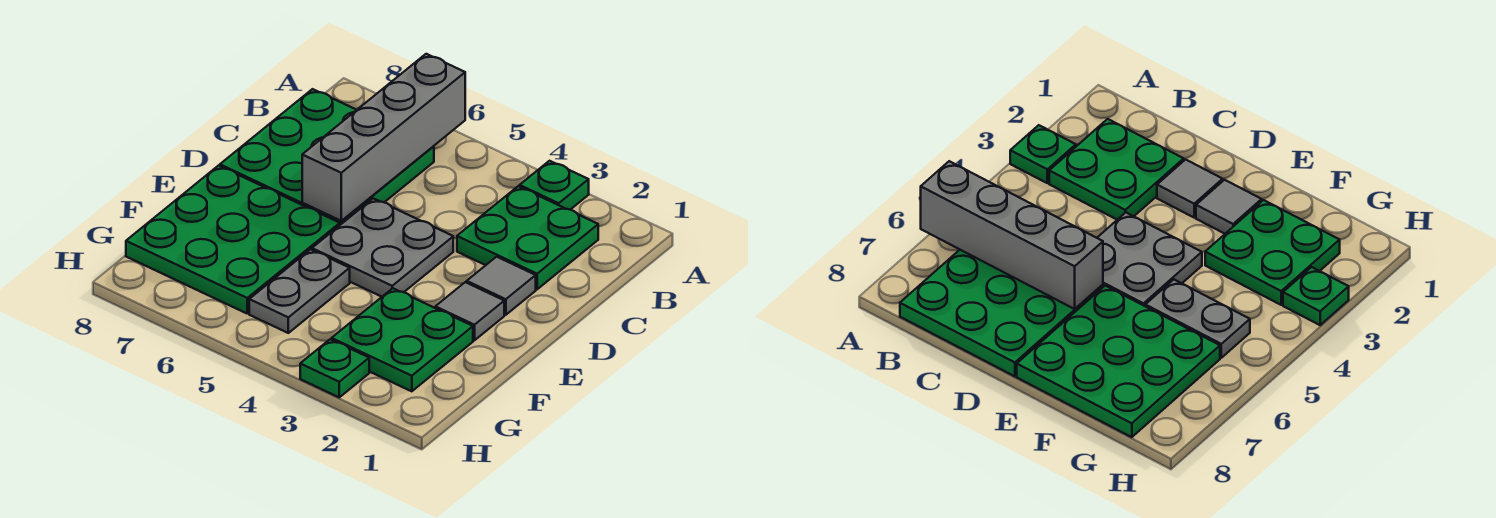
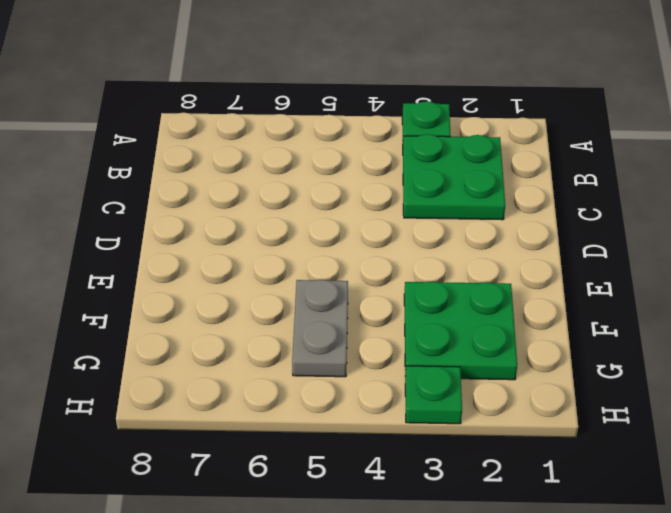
none -> green 3x3 plate [220,89,434,225]
none -> grey 1x1 tile [467,257,536,315]

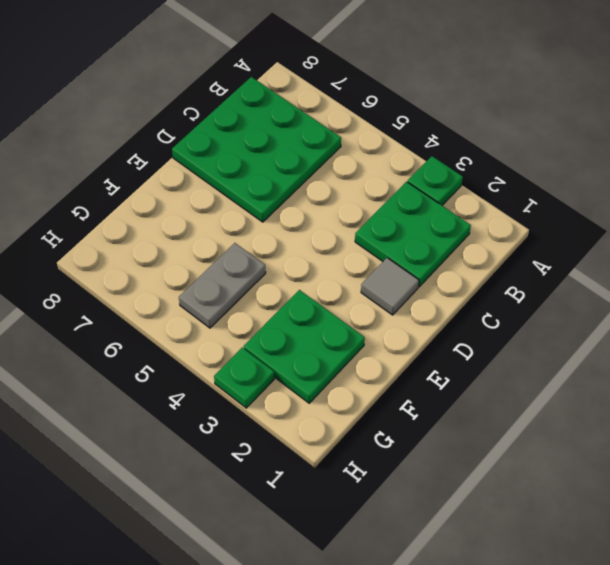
none -> grey 2x2 plate [312,198,453,297]
none -> grey 1x1 tile [435,282,504,340]

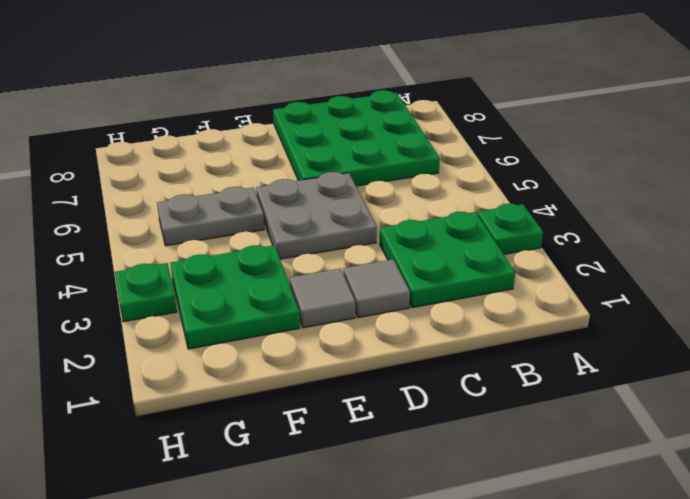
none -> green 3x3 plate [126,166,340,313]
none -> grey 1x4 brick [302,54,465,221]

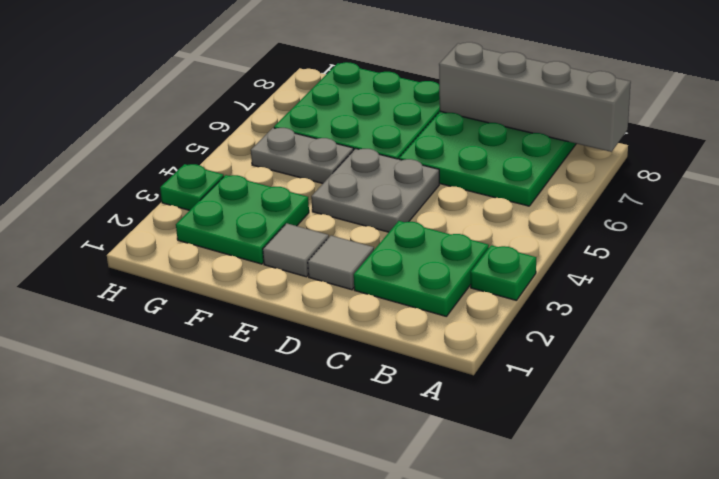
grey 1x4 brick [439,42,631,152] -> grey 1x4 brick moved to [302,54,465,221]

